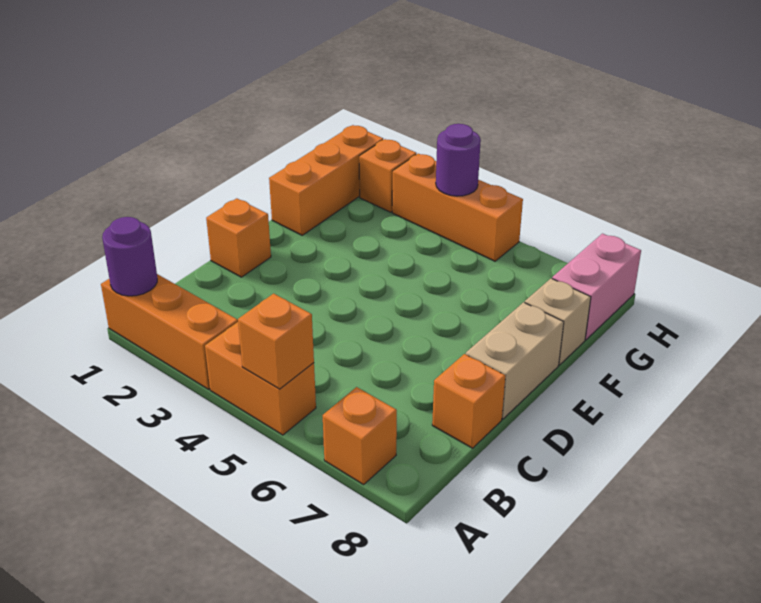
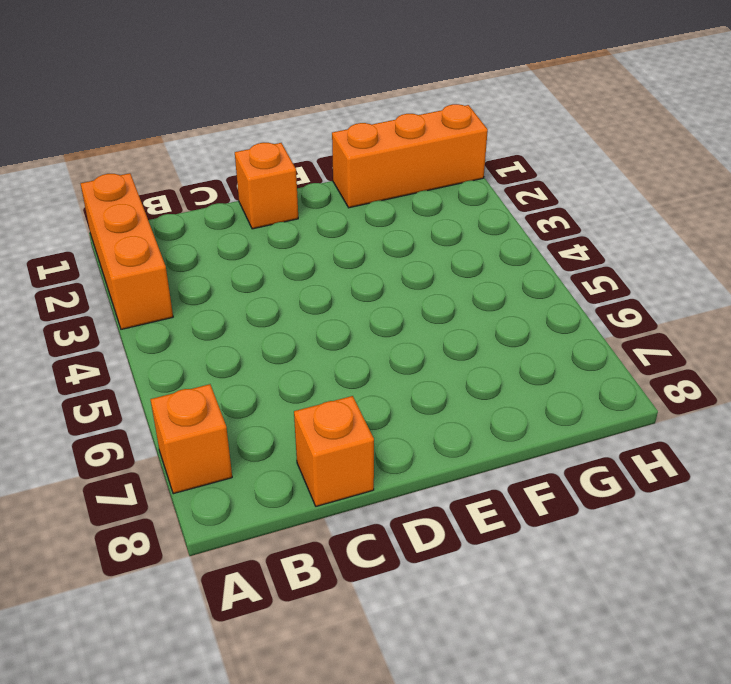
none -> orange 1x2 brick [205,322,316,435]
none -> tan 1x2 brick [466,302,564,419]
none -> tan 1x1 brick [525,278,591,365]

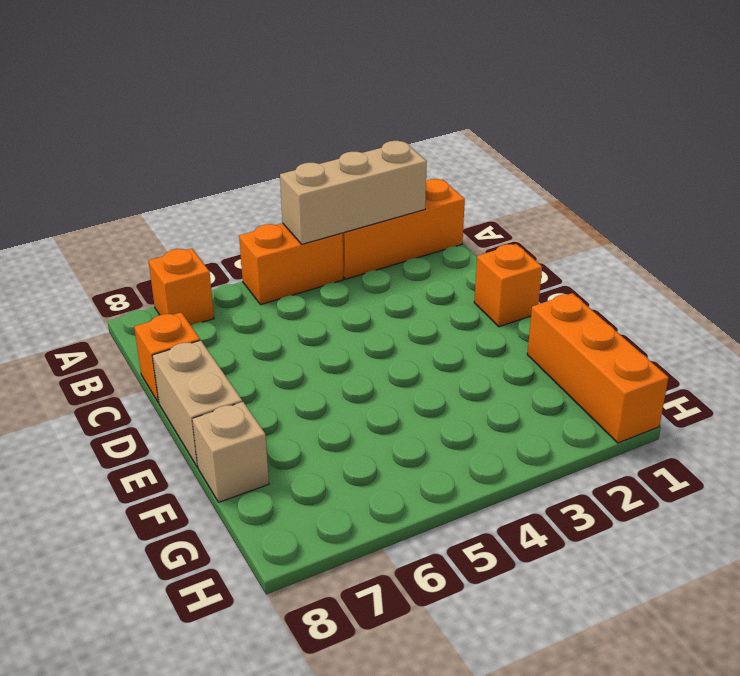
tan 1x3 brick [280,141,427,244] -> none
none -> pink 1x2 brick [552,234,641,340]
none -> orange 1x1 brick [359,139,416,212]
none -> orange 1x3 brick [392,154,523,261]

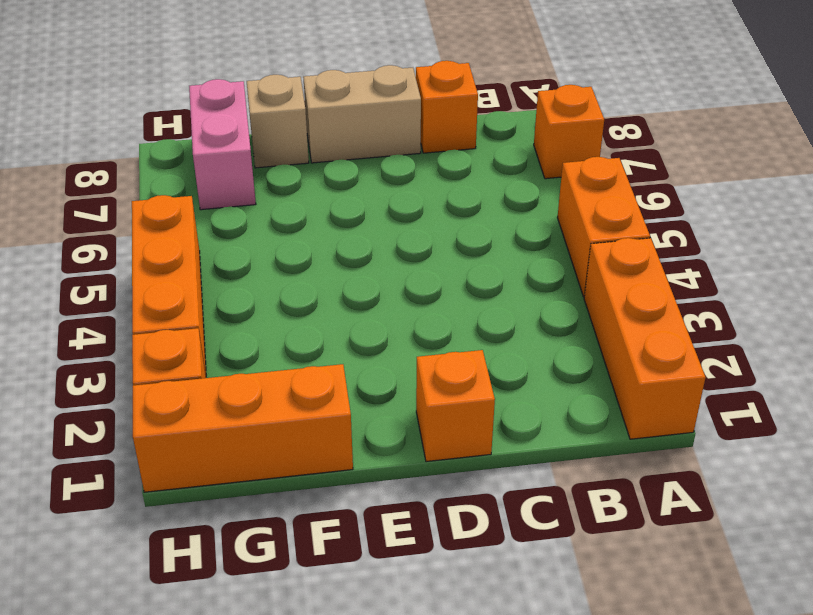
pink 1x2 brick [189,79,256,210] -> pink 1x2 brick turned to [552,234,641,340]
none -> purple 1x1 round brick [102,217,157,296]
none -> orange 1x1 brick [238,294,314,389]
none -> purple 1x1 round brick [436,124,481,196]

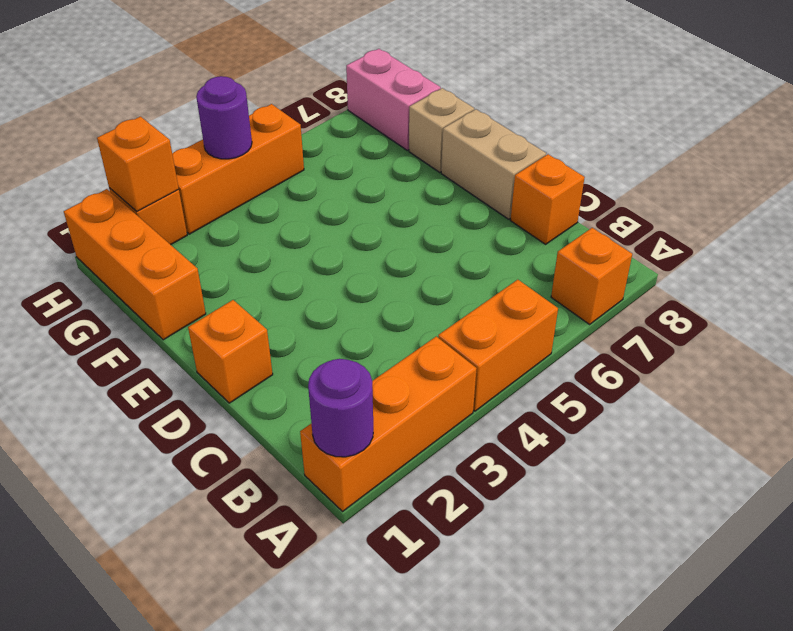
orange 1x1 brick [97,117,179,211] -> orange 1x1 brick moved to [238,294,314,389]

